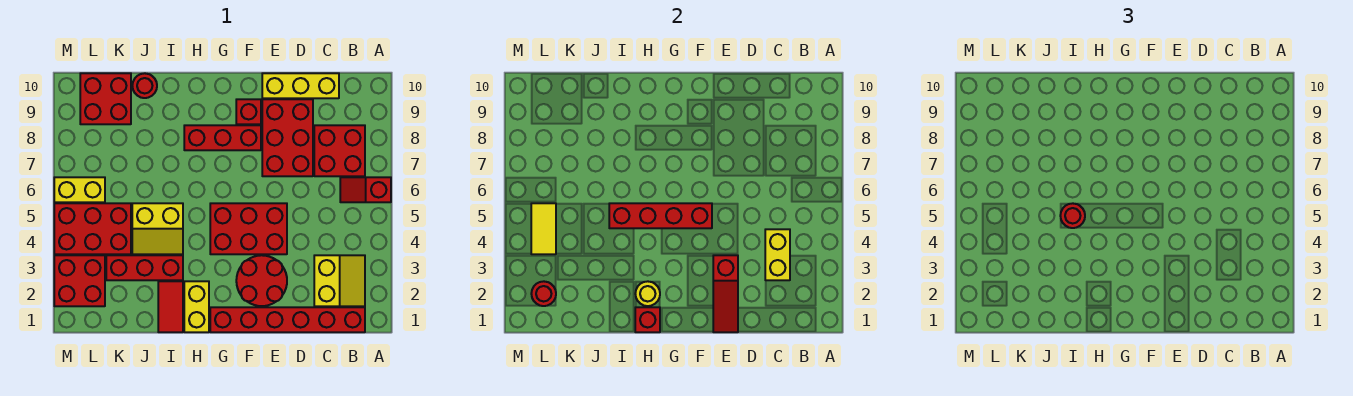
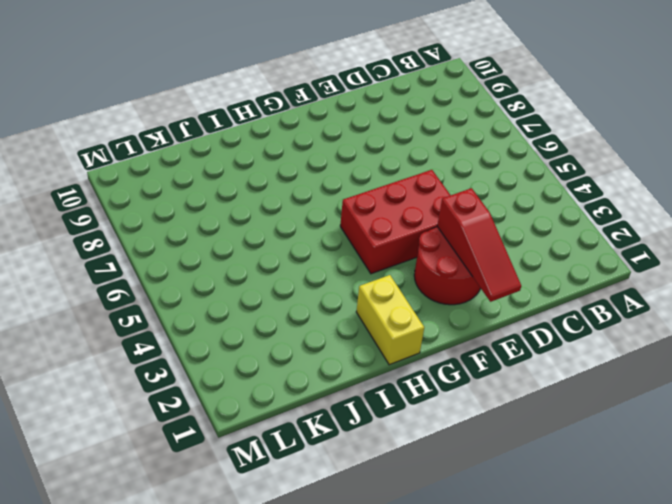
none -> red 1x2 slope [340,177,391,202]
none -> red 1x6 brick [210,307,365,332]
none -> yellow 2x2 slope [314,255,365,306]

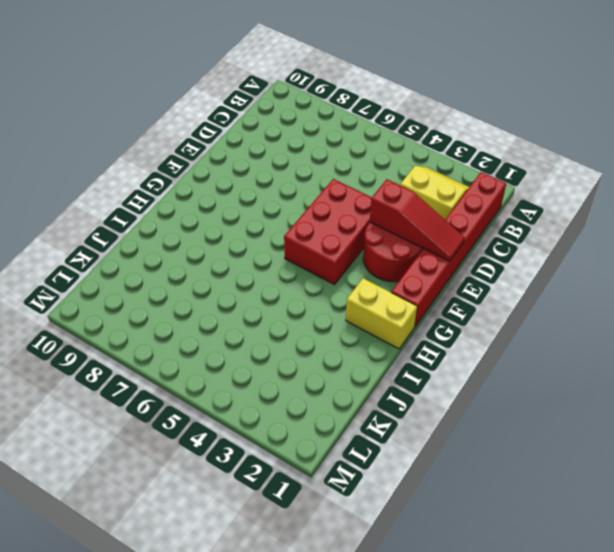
none -> red 1x2 slope [340,177,391,202]
none -> red 2x2 brick [314,125,365,176]
none -> yellow 1x3 brick [262,73,339,98]

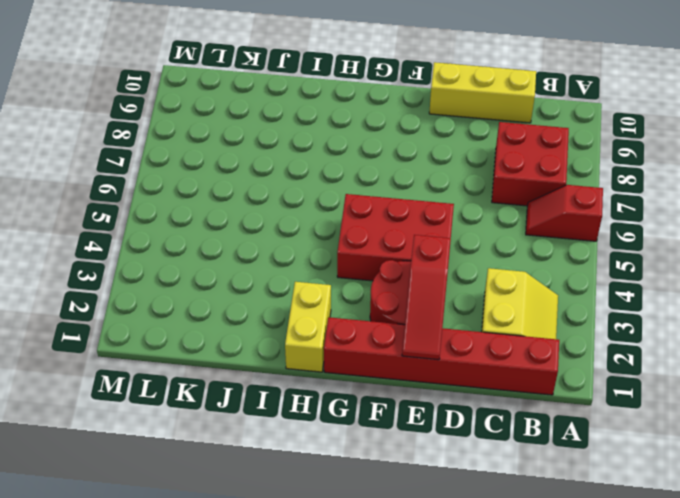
none -> red 2x3 brick [262,99,313,176]
none -> red 1x3 brick [184,125,261,150]
none -> red 1x1 brick [236,99,261,124]

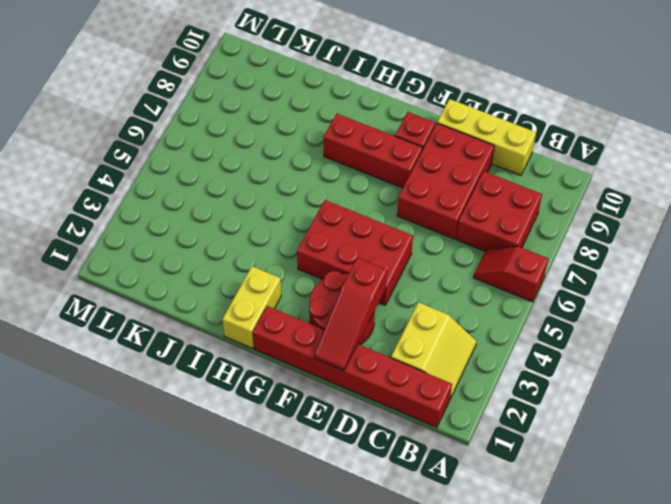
none -> red 1x2 tile [158,281,183,332]
none -> red 1x3 brick [106,255,183,280]
none -> yellow 2x2 slope [132,203,183,254]

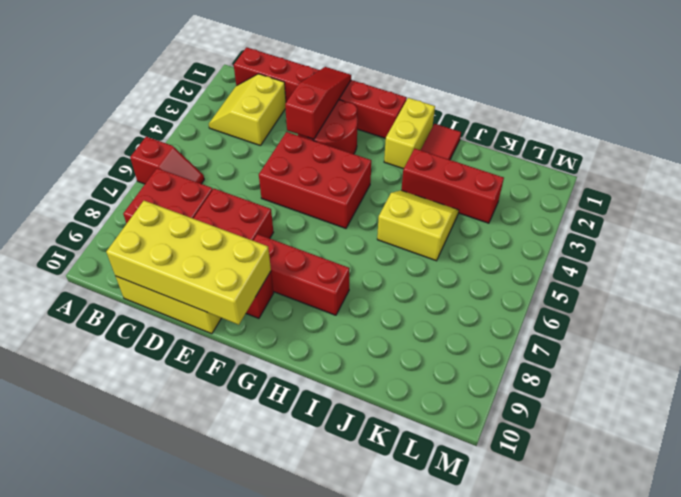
yellow 2x4 brick [106,201,271,325] -> none
none -> red 1x1 round brick [132,73,157,98]
none -> red 2x3 brick [54,203,131,254]
none -> red 2x2 brick [80,73,131,124]

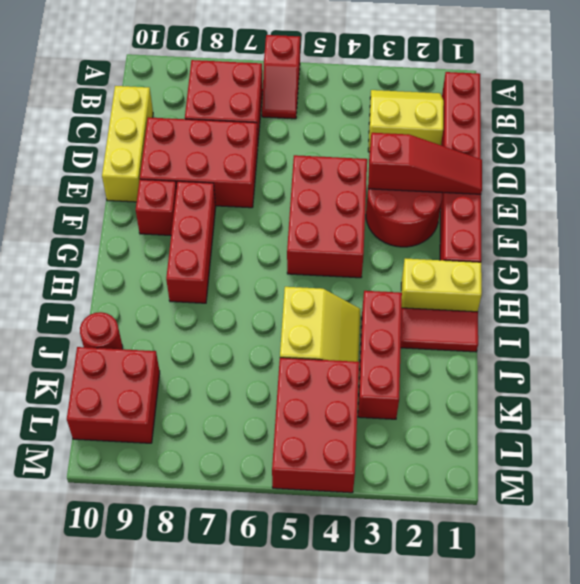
none -> red 2x2 brick [54,255,105,306]
none -> yellow 1x2 brick [54,177,105,202]
none -> yellow 1x2 brick [765,229,790,280]

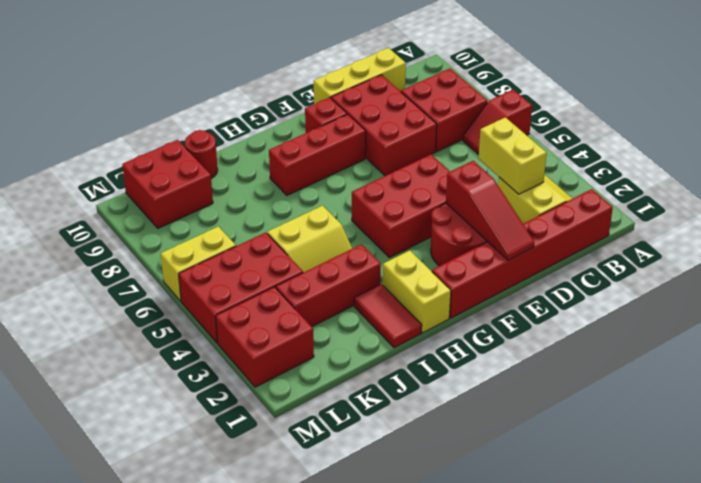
none -> red 1x4 brick [609,203,712,228]
none -> red 1x1 brick [635,307,660,332]
none -> yellow 1x1 round brick [635,281,660,306]

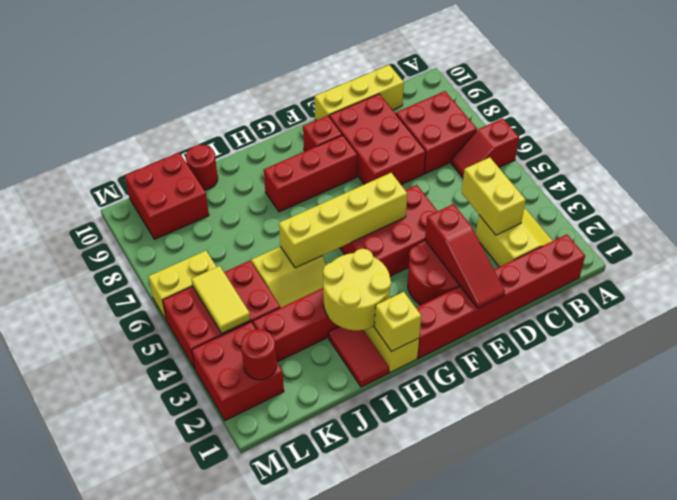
yellow 1x4 brick [279,173,407,268] -> red 1x4 brick [609,203,712,228]
yellow 1x1 brick [375,292,421,352] -> red 1x1 brick [635,307,660,332]
yellow 2x2 round brick [323,249,391,330] -> yellow 1x1 round brick [635,281,660,306]
none -> red 1x1 round brick [1060,203,1085,228]

